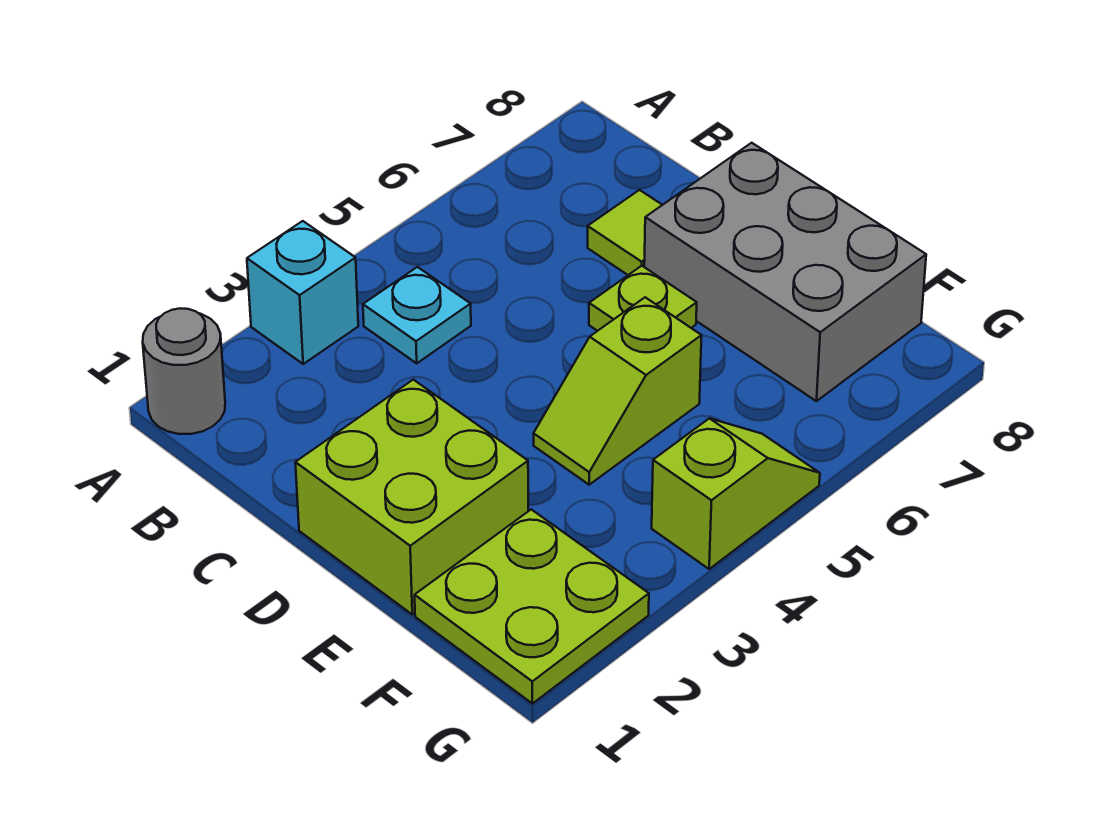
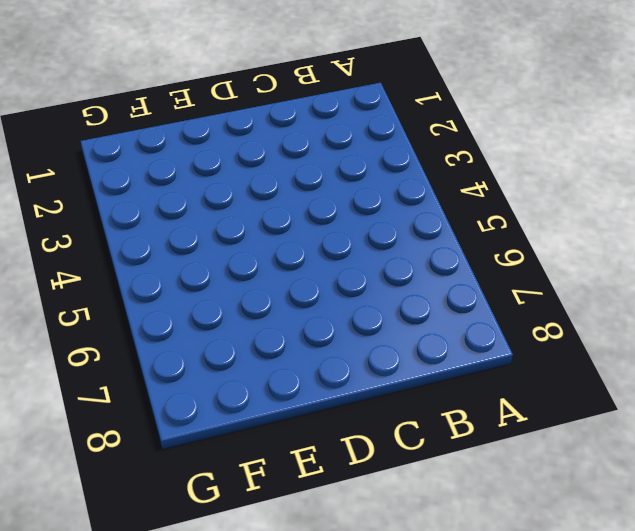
none -> grey 1x1 round brick [143,308,225,434]
none -> cyan 1x1 brick [247,221,358,364]

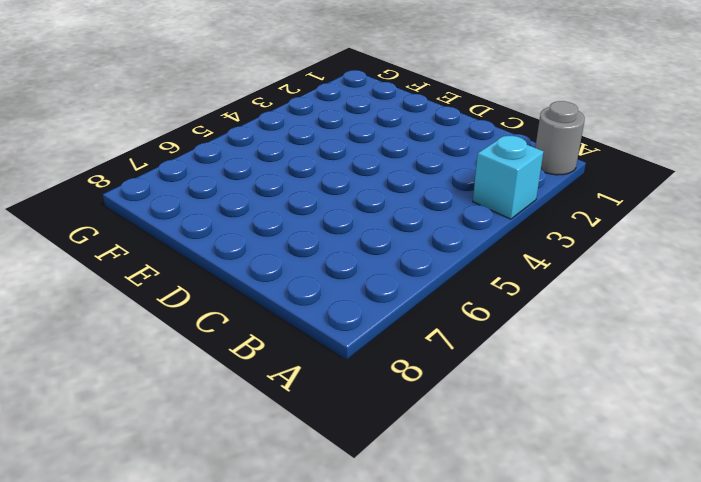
none -> cyan 1x1 plate [363,267,471,363]
none -> lime 1x1 tile [588,190,662,275]

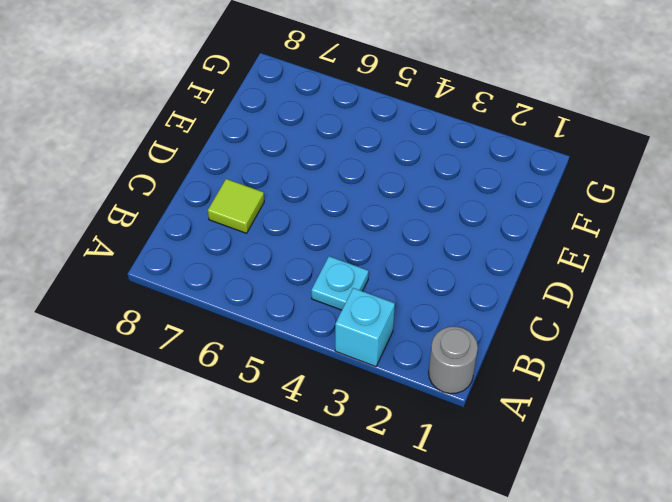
none -> lime 2x2 brick [295,380,528,615]
none -> lime 1x1 plate [589,266,697,331]

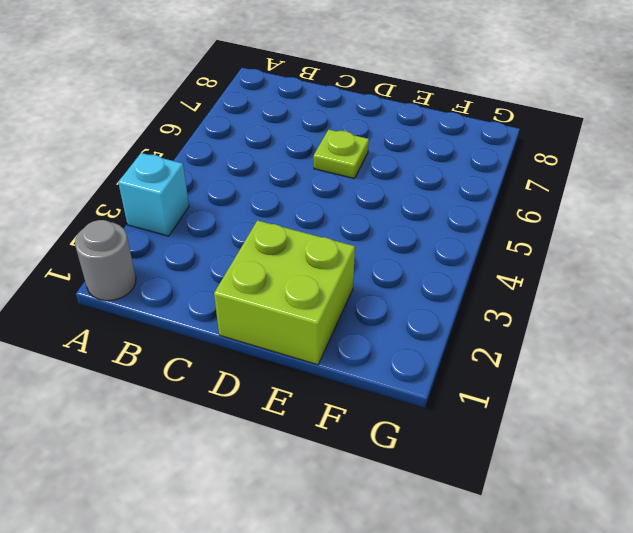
none -> cyan 1x1 plate [363,267,471,363]
none -> lime 1x1 tile [588,190,662,275]

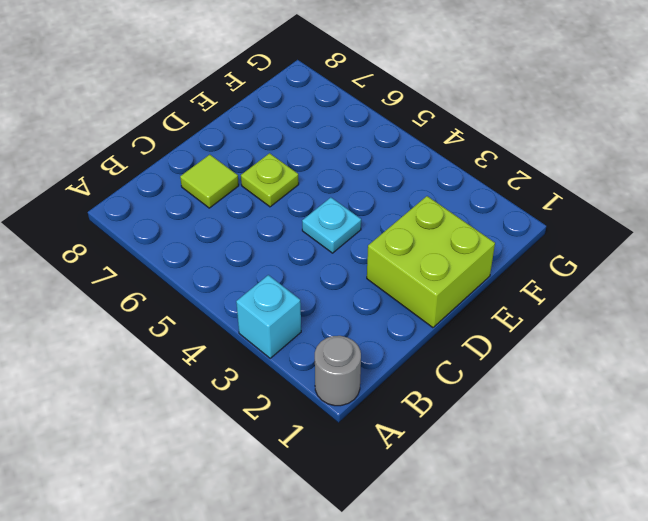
cyan 1x1 plate [302,197,361,253] -> cyan 1x1 plate moved to [363,267,471,363]
none -> grey 2x3 brick [644,143,926,401]
none -> lime 1x2 slope [534,297,702,485]

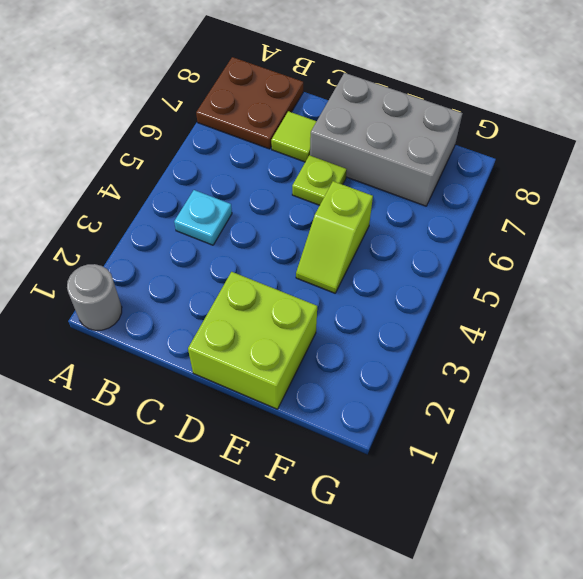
brown 2x2 plate [196,57,303,149] -> none
none -> cyan 1x1 brick [247,221,358,364]
none -> lime 2x2 plate [415,509,649,704]

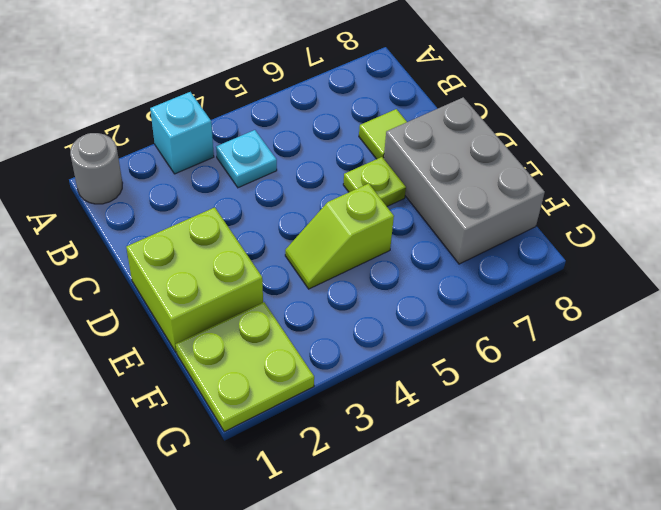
none -> lime 1x2 slope [652,418,820,569]

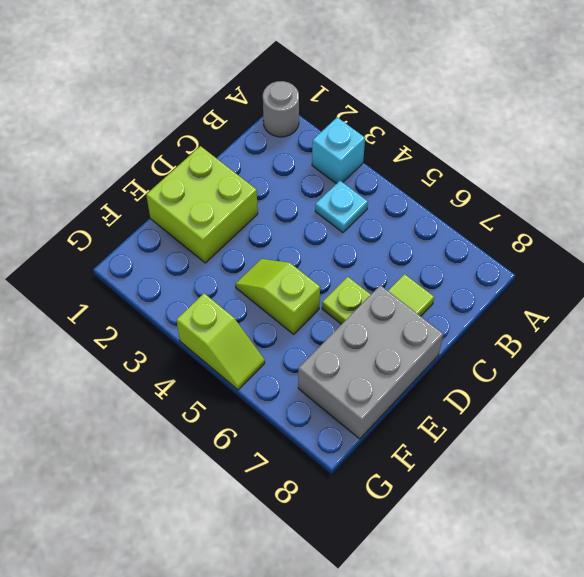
none -> lime 2x2 plate [415,509,649,704]

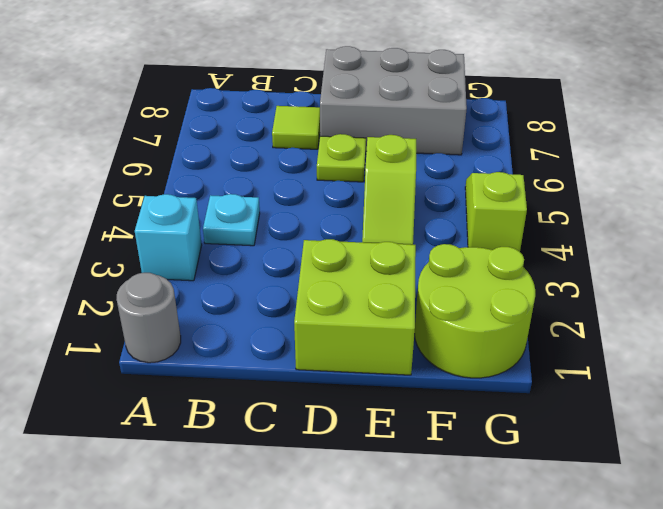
lime 2x2 round brick [414,244,535,378] -> lime 2x2 plate [415,509,649,704]

